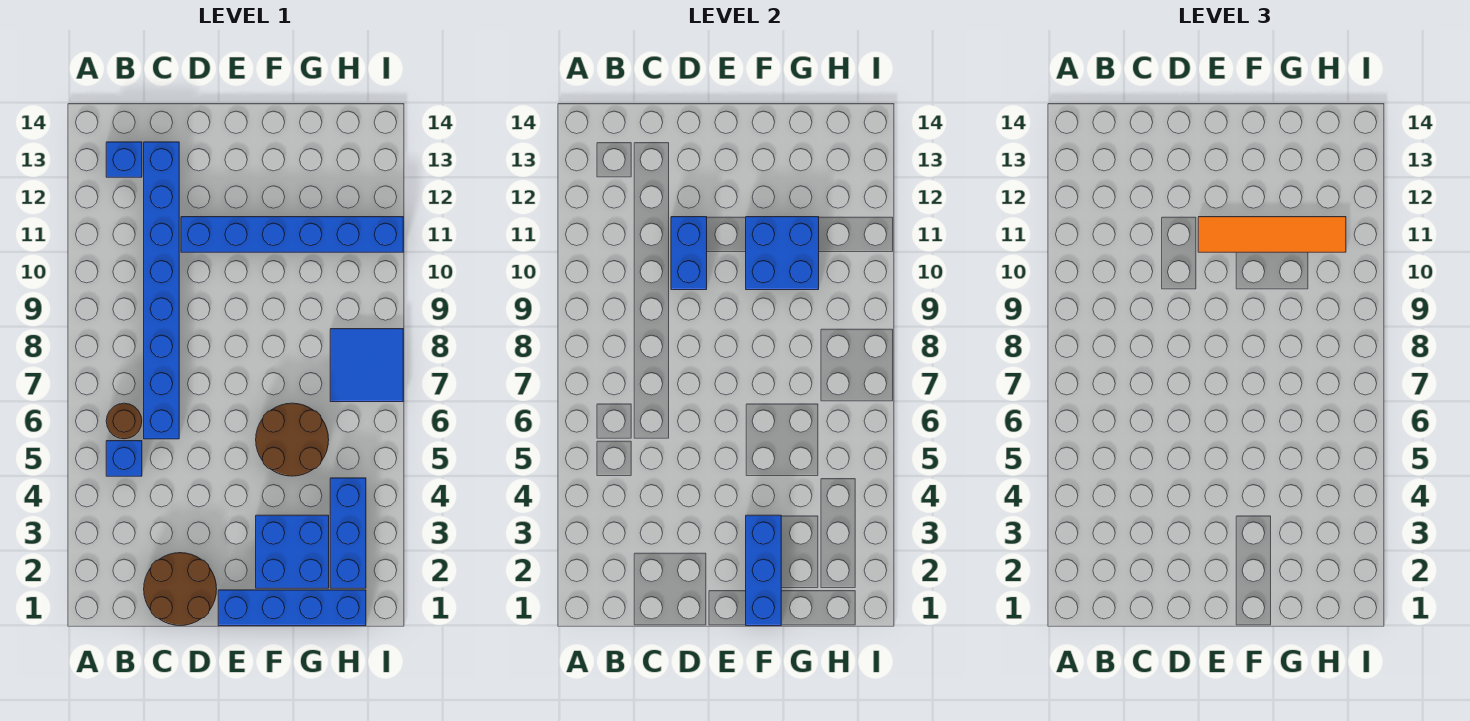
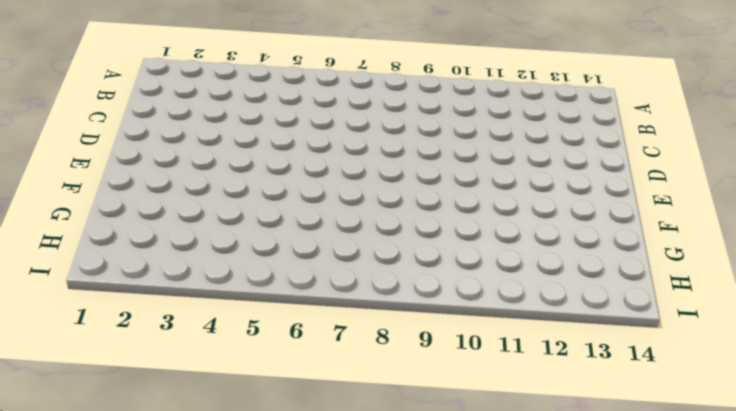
none -> blue 1x1 brick [106,441,142,476]
none -> brown 1x1 round brick [106,403,142,439]
none -> blue 1x1 brick [106,142,142,177]

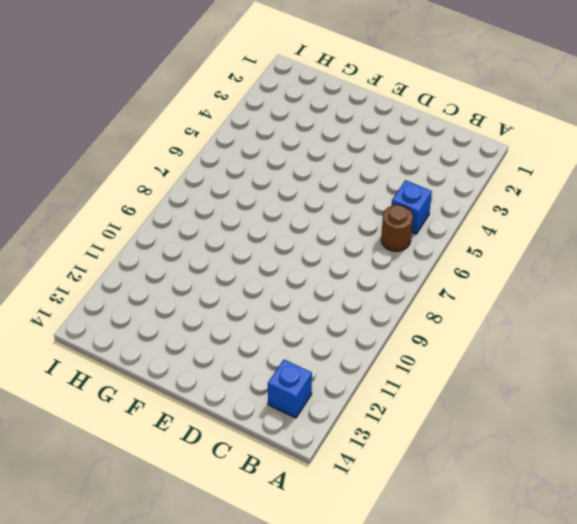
none -> brown 2x2 round brick [144,553,217,626]
none -> blue 1x8 brick [144,142,179,439]
none -> blue 1x6 brick [181,217,403,252]

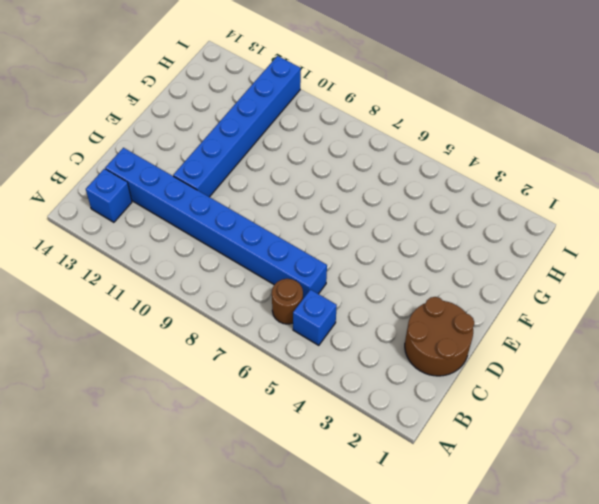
none -> blue 1x4 brick [218,590,366,626]
none -> blue 2x2 brick [256,515,329,588]
none -> brown 2x2 round brick [256,403,329,476]

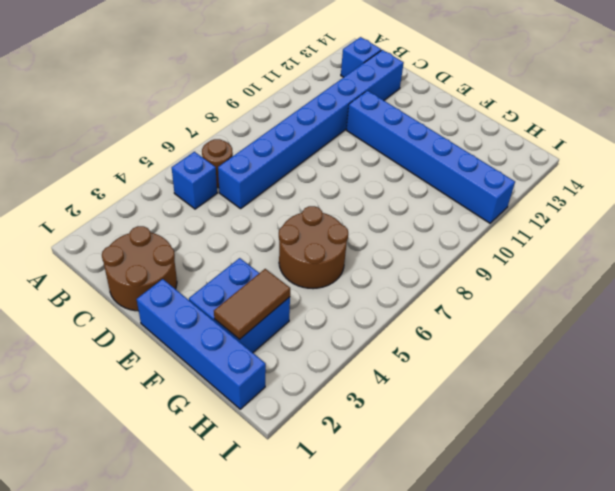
brown 1x2 tile [214,269,290,340] -> none
none -> blue 1x3 brick [330,478,366,588]
none -> blue 2x2 tile [330,329,403,402]
none -> blue 1x2 brick [671,217,707,290]

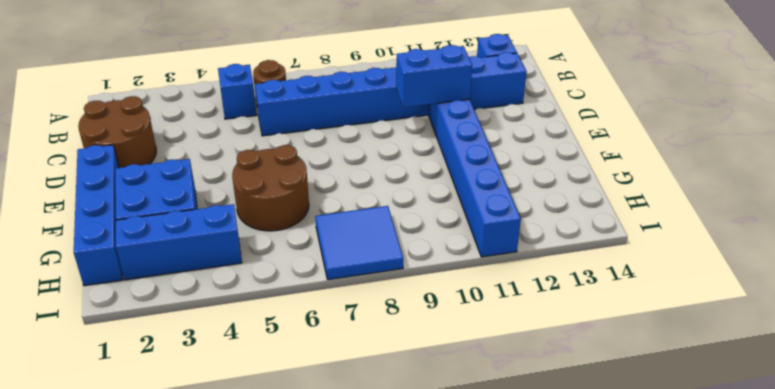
none -> blue 1x3 brick [746,515,781,626]
none -> blue 2x2 brick [746,217,819,290]
none -> orange 1x4 tile [1198,217,1346,252]

